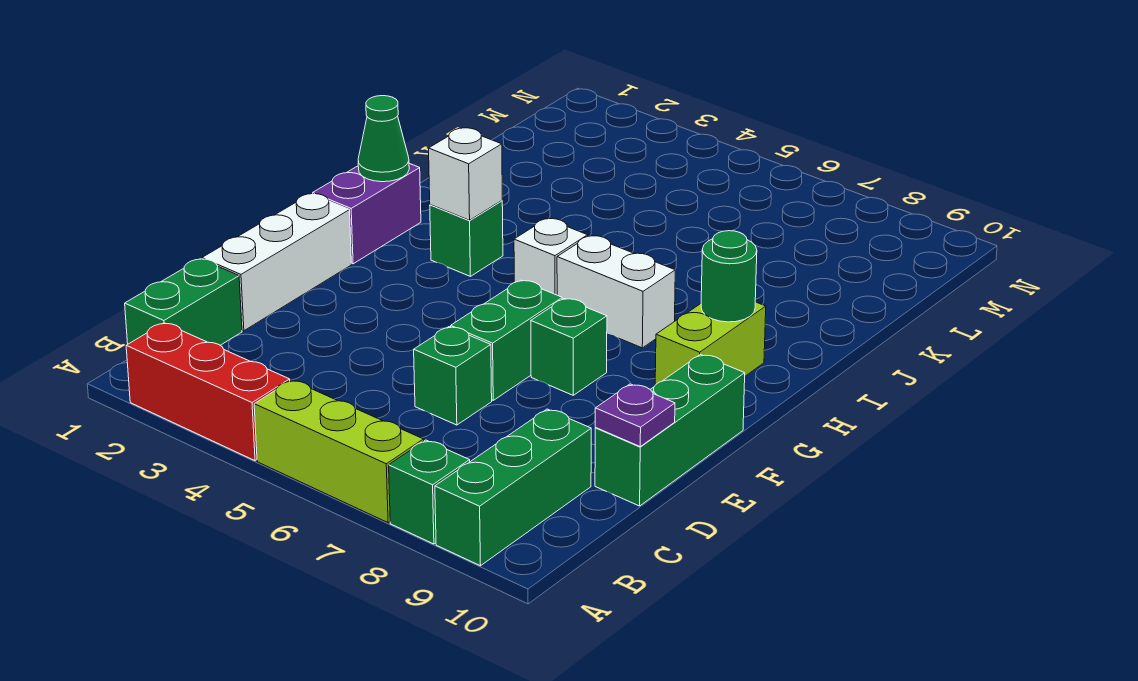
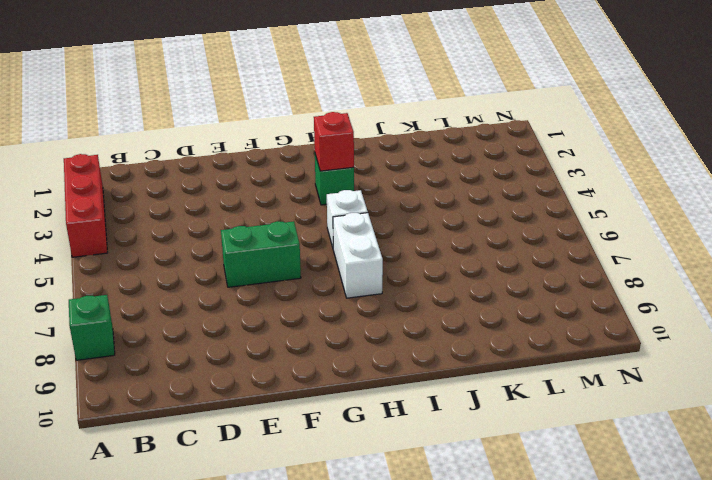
red 1x1 brick [314,112,354,171] -> white 1x1 brick [429,128,502,220]
none -> lime 1x3 brick [254,380,424,523]
none -> green 1x3 brick [435,409,591,566]
none -> green 1x2 brick [125,259,242,345]

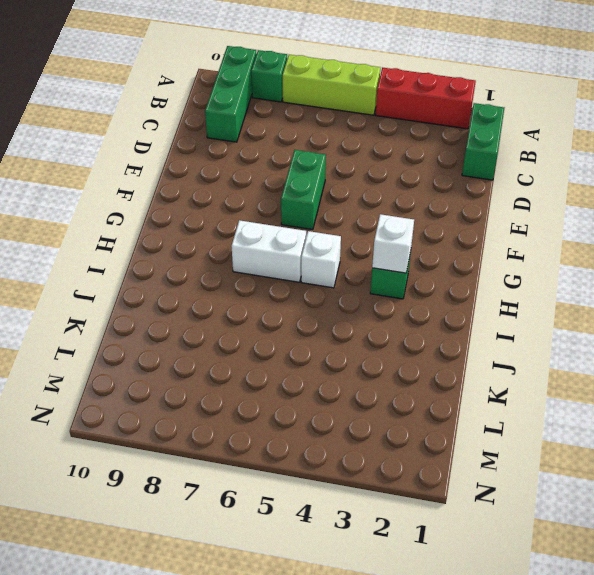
none -> white 1x3 brick [202,194,351,331]
none -> green 1x1 brick [414,327,492,425]
none -> green 1x3 brick [595,354,745,506]

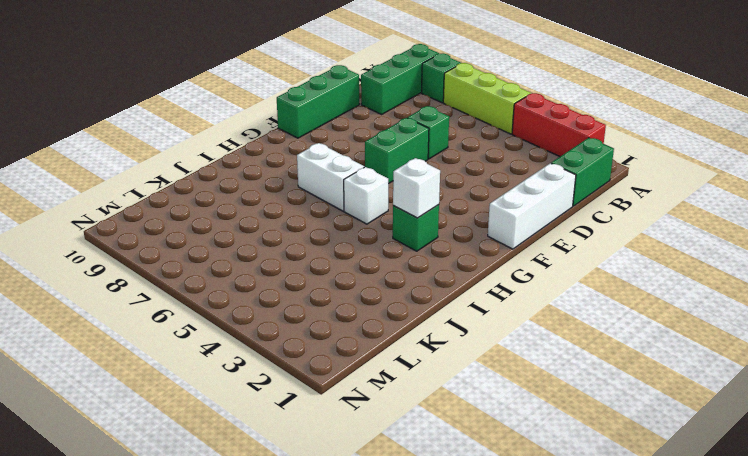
none -> green 1x1 brick [531,298,607,395]
none -> purple 1x2 brick [313,163,421,264]
none -> lime 1x2 brick [655,302,766,385]

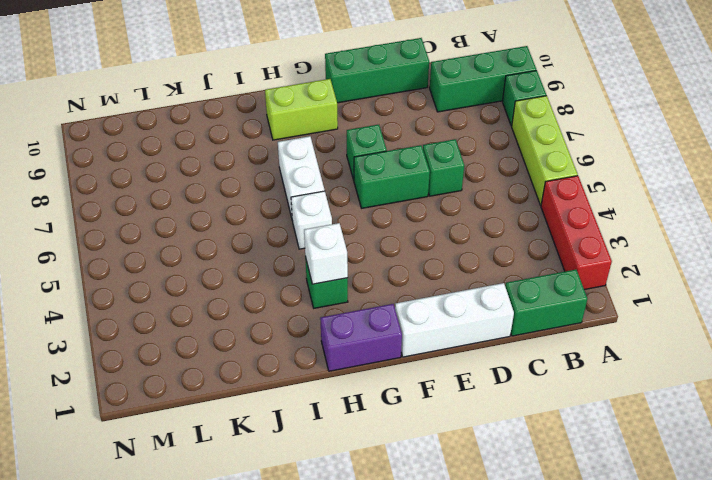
none -> purple 1x1 plate [595,384,675,446]
none -> green 1x1 cone [358,96,409,182]
none -> green 1x1 round brick [701,231,757,322]

